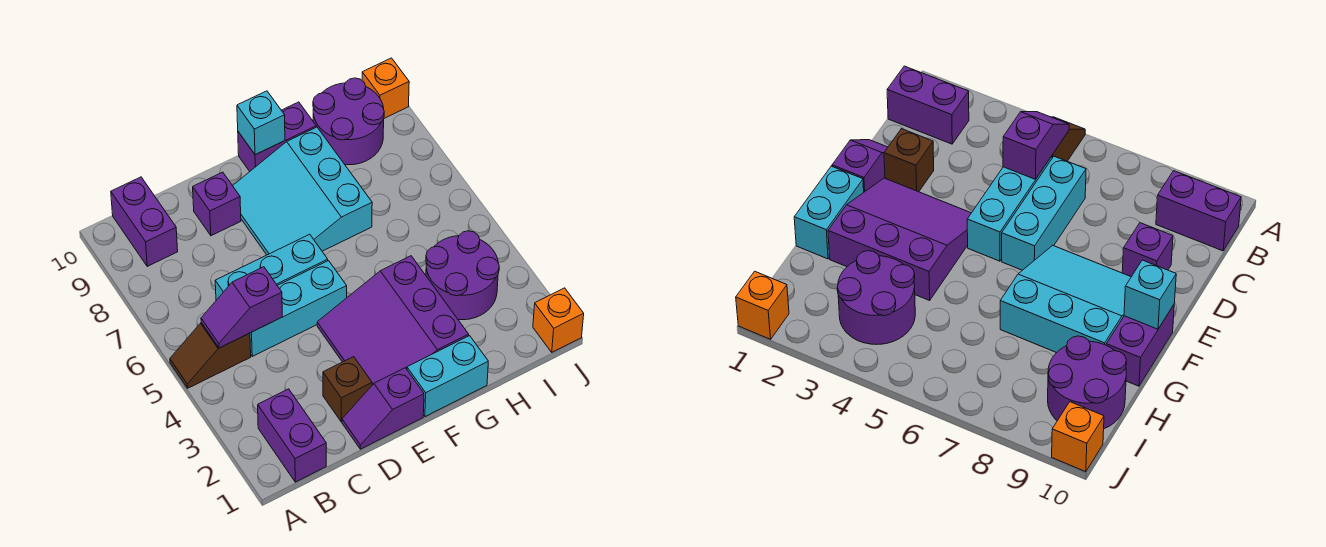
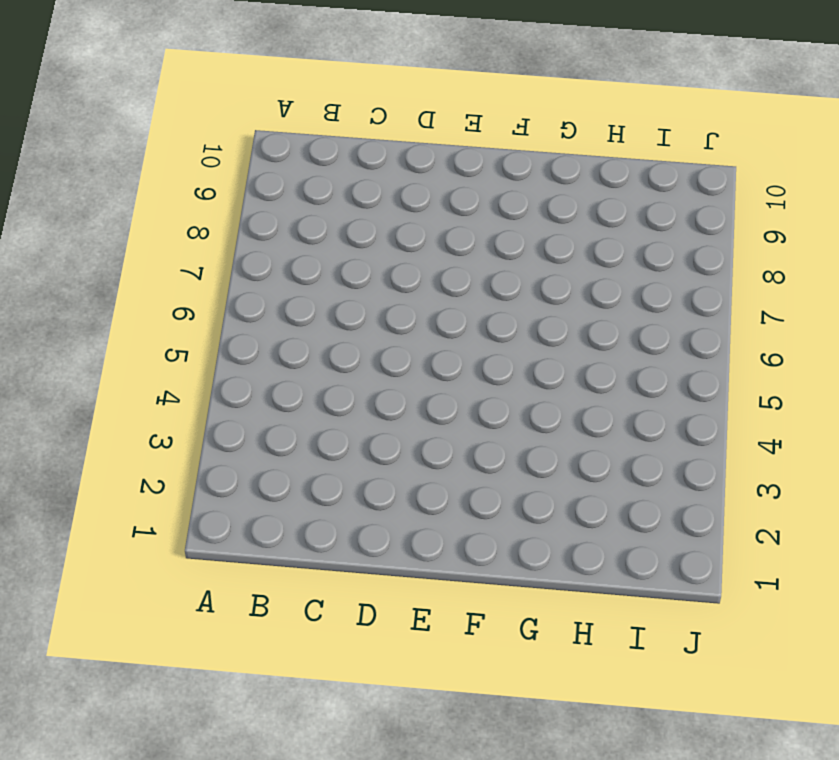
none -> brown 1x2 slope [170,323,251,388]
none -> purple 1x2 brick [258,389,326,482]
none -> purple 1x2 brick [111,177,178,266]

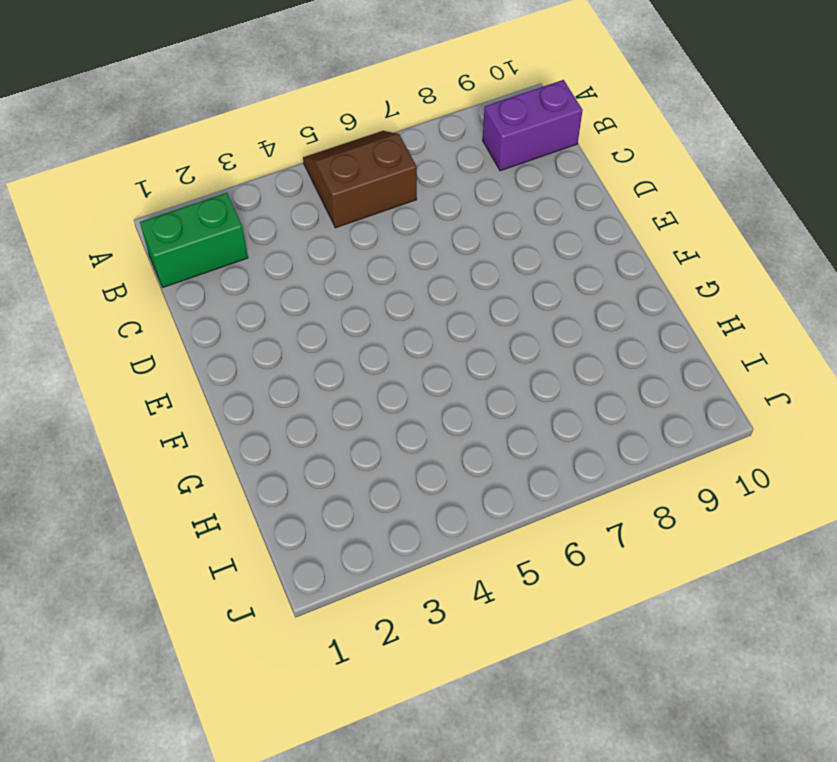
brown 2x2 slope [303,131,417,228] -> brown 1x2 slope [170,323,251,388]
green 1x2 brick [140,193,248,287] -> purple 1x2 brick [258,389,326,482]
none -> cyan 1x3 brick [250,261,347,356]
none -> cyan 1x3 brick [215,234,328,300]
none -> purple 1x2 slope [342,368,424,449]

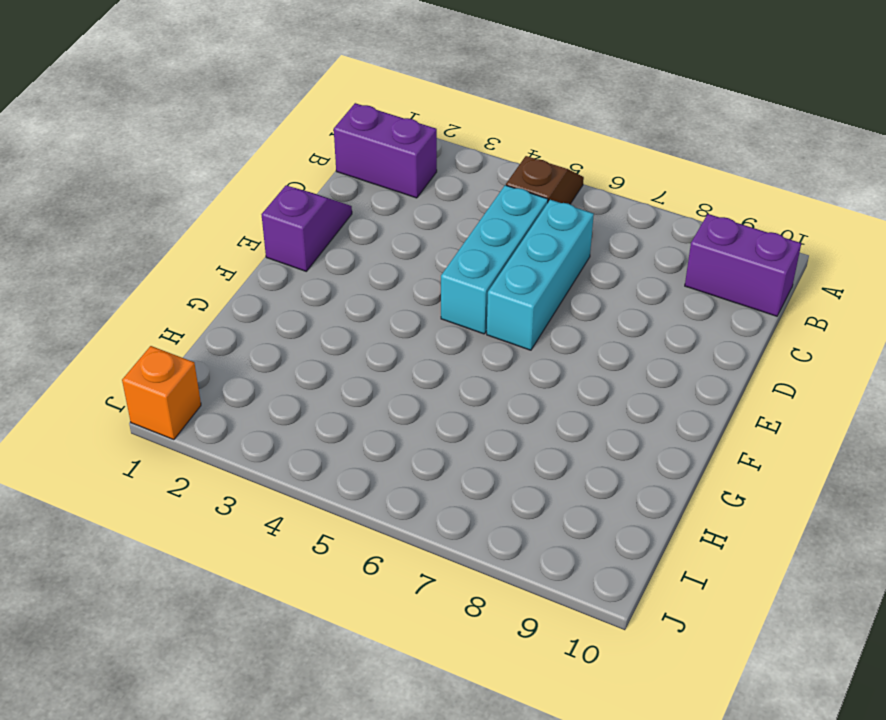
none -> brown 1x1 brick [323,357,372,422]
none -> purple 1x1 brick [193,172,241,236]
none -> purple 3x3 slope [317,256,469,385]

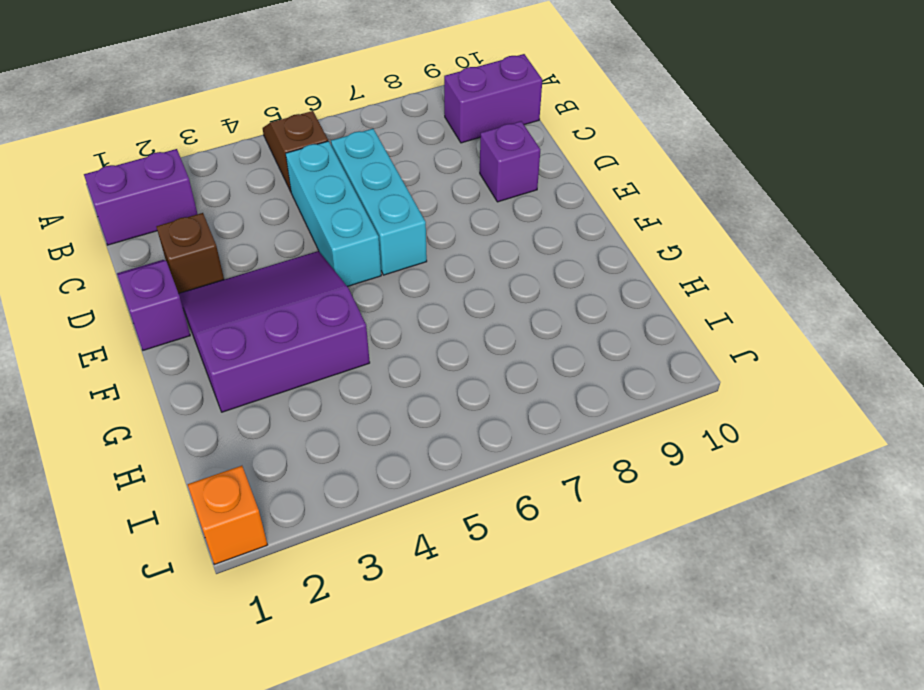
none -> cyan 3x3 slope [233,127,372,255]
none -> cyan 1x2 brick [407,336,488,417]
none -> purple 1x2 brick [238,102,316,171]

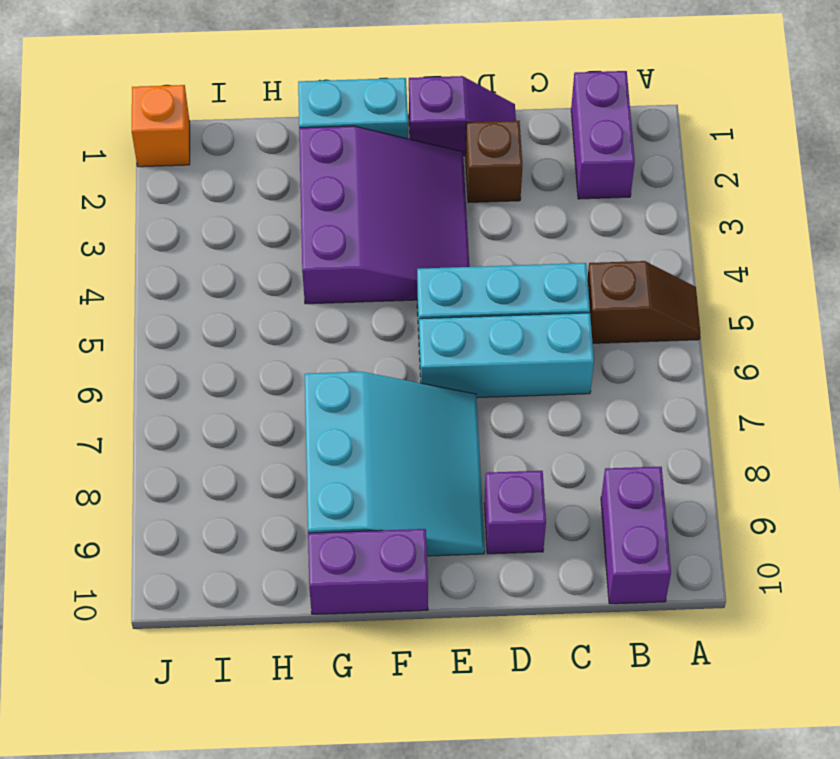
none -> purple 2x2 round brick [426,231,499,320]
none -> purple 2x2 round brick [313,78,384,165]
none -> orange 1x1 brick [362,58,409,118]

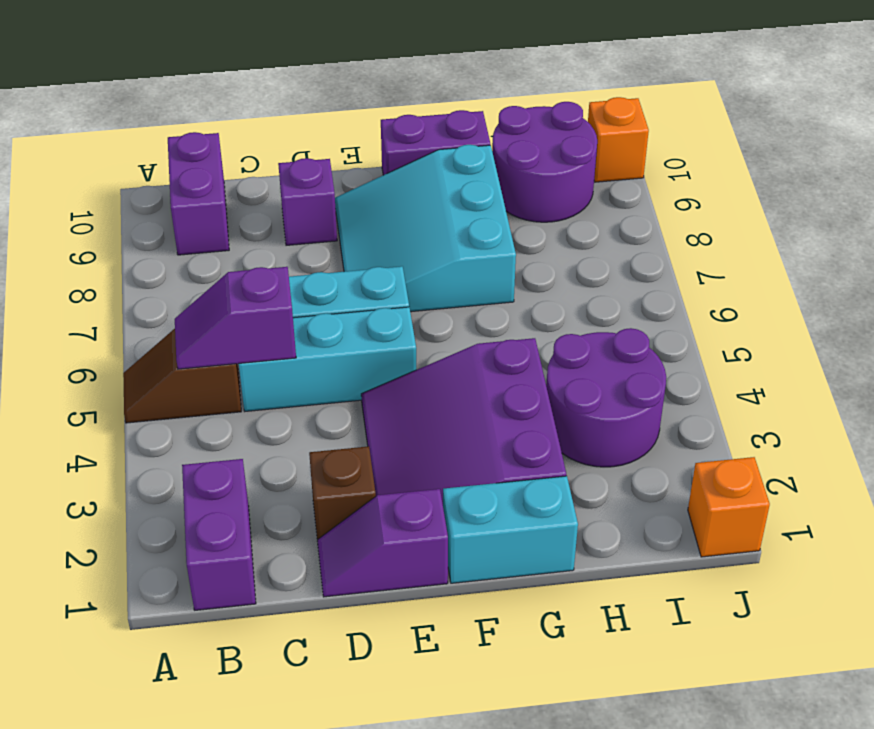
none -> cyan 1x1 brick [237,91,285,155]

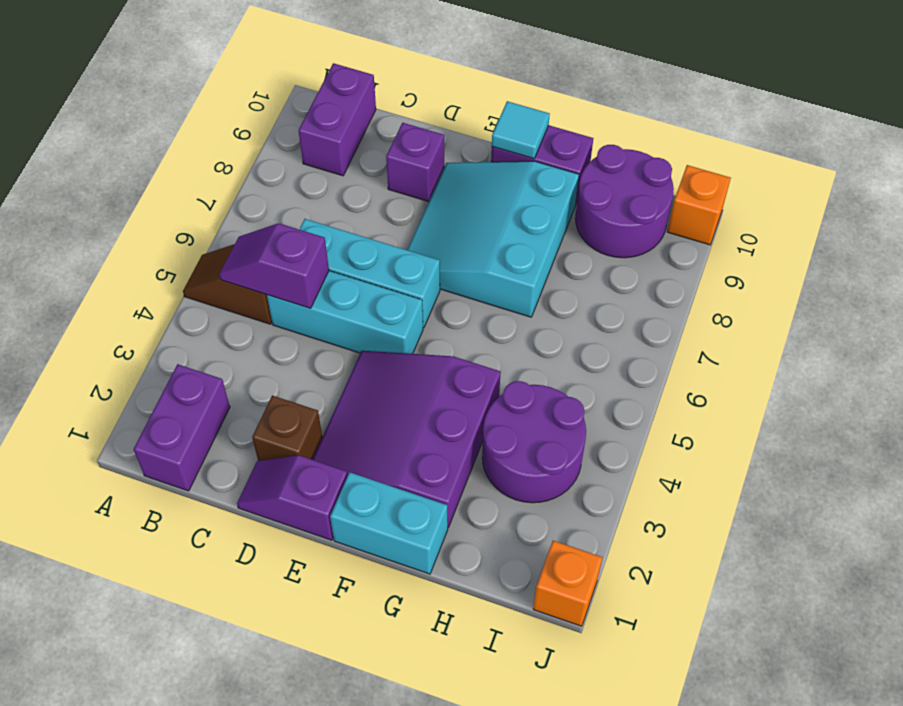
cyan 1x1 tile [492,101,550,159] -> cyan 1x1 brick [237,91,285,155]

